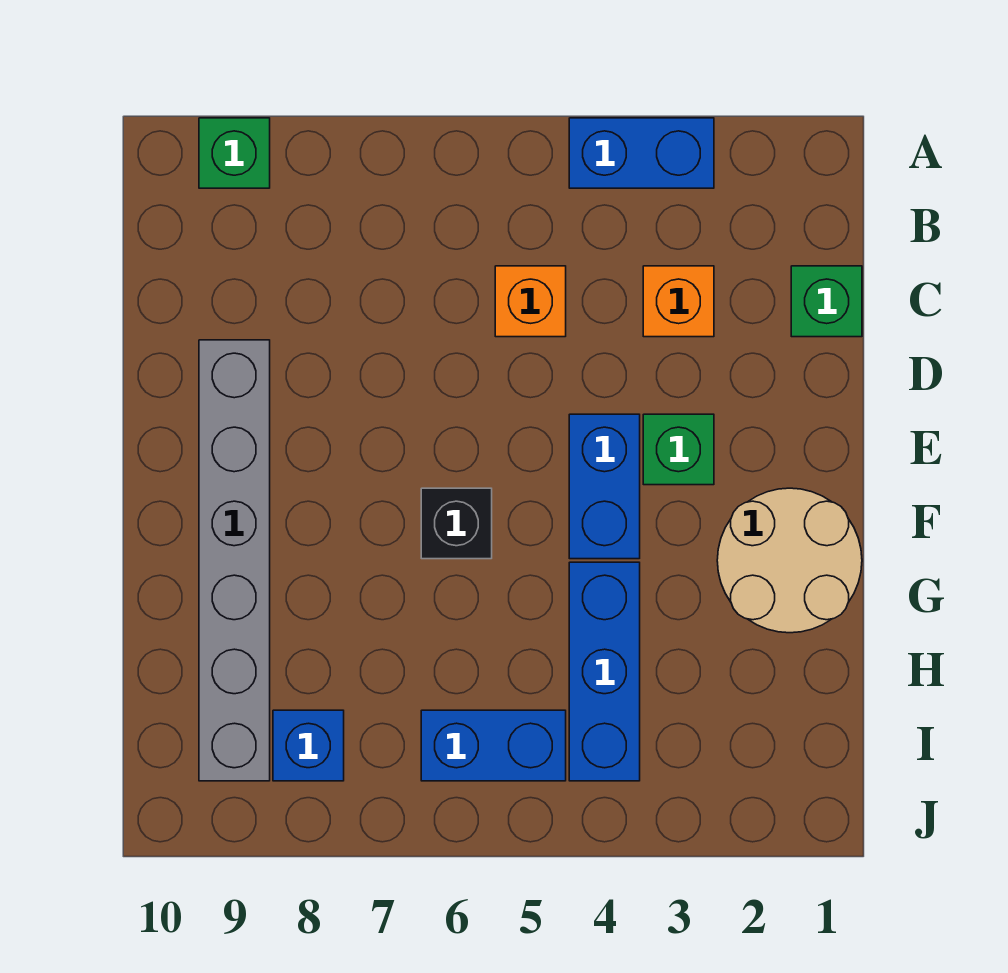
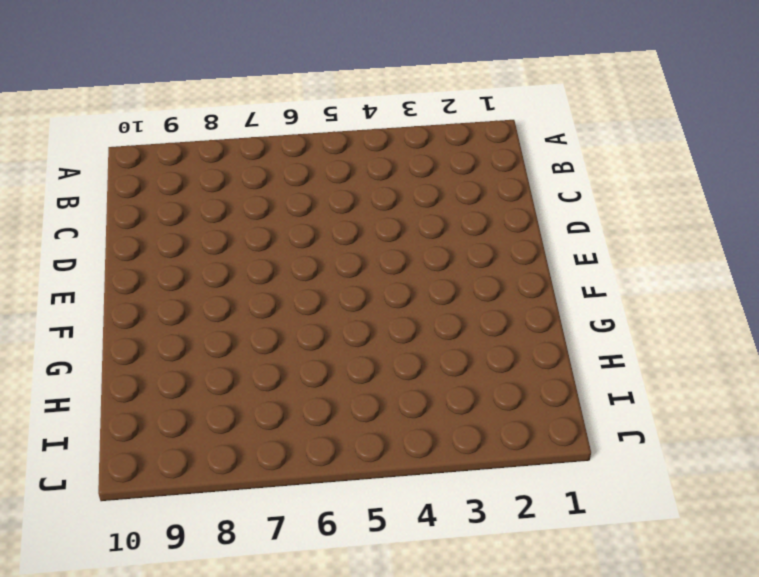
none -> blue 1x2 brick [569,118,714,188]
none -> green 1x1 brick [199,118,270,188]
none -> green 1x1 brick [791,266,862,337]

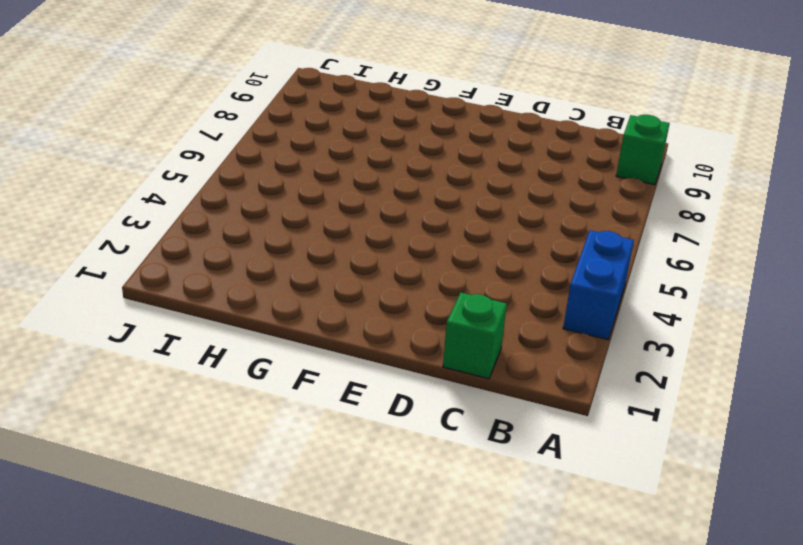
none -> orange 1x1 brick [643,266,714,337]
none -> orange 1x1 brick [495,266,566,337]
none -> grey 1x6 brick [199,340,270,781]

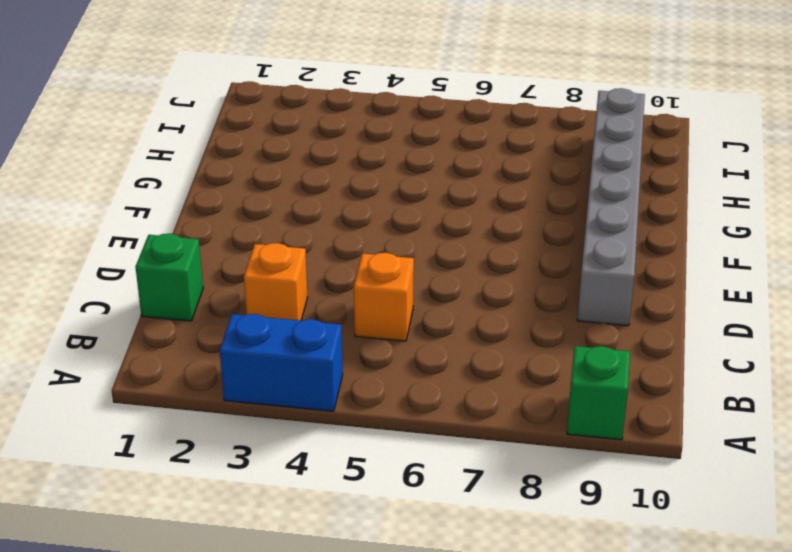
none -> green 1x1 brick [643,414,714,485]
none -> blue 1x2 brick [569,414,640,559]
none -> tan 2x2 round brick [717,488,862,633]

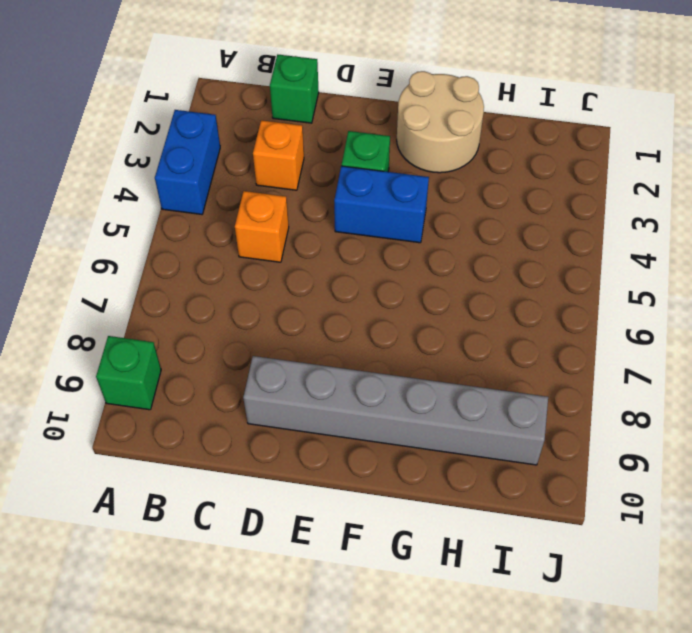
none -> black 1x1 brick [421,488,492,559]
none -> blue 1x3 brick [569,562,640,781]
none -> blue 1x2 brick [421,710,566,781]

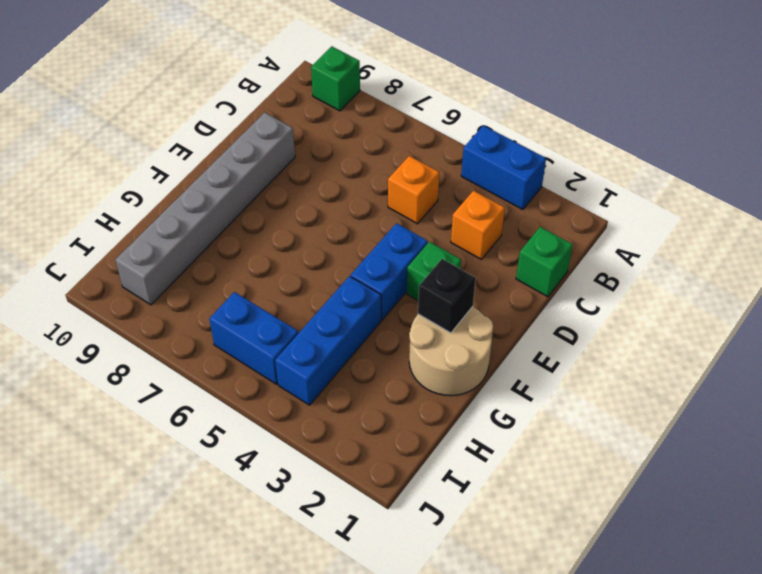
black 1x1 brick [418,259,476,333] -> black 1x1 brick moved to [421,488,492,559]
none -> blue 1x1 brick [273,710,344,781]

